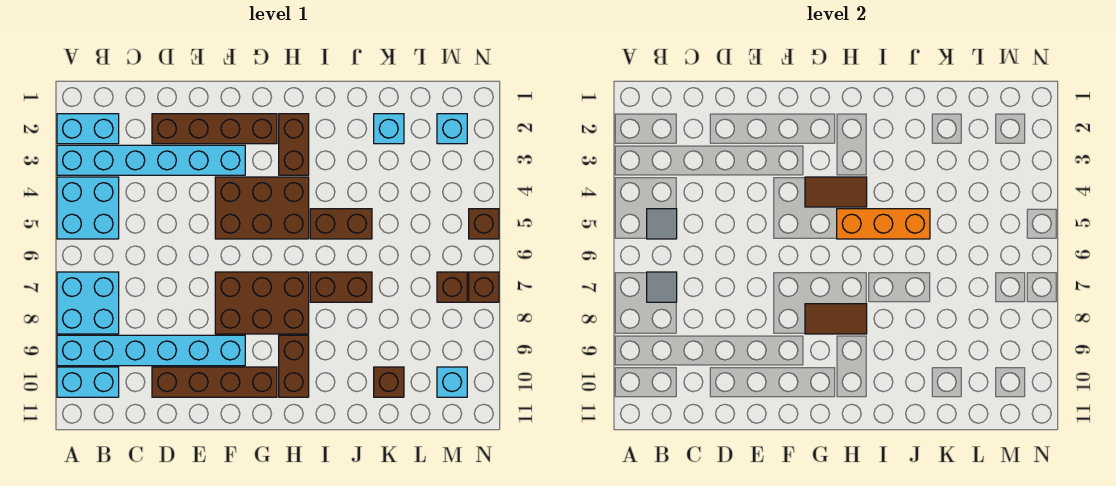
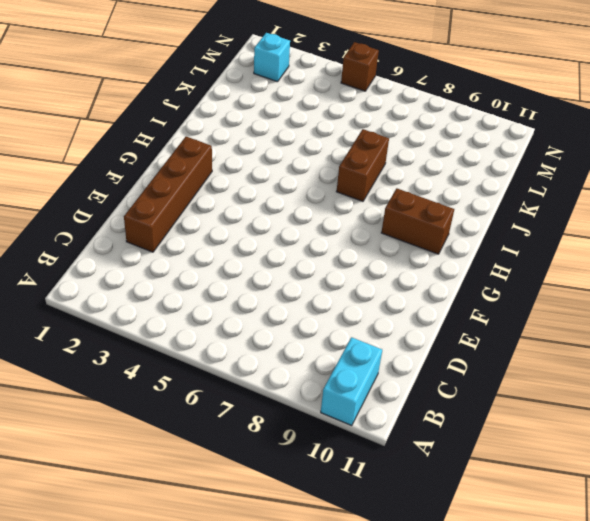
none -> cyan 1x2 brick [57,114,119,144]
none -> cyan 1x6 brick [57,145,245,175]
none -> cyan 2x2 brick [57,177,119,239]

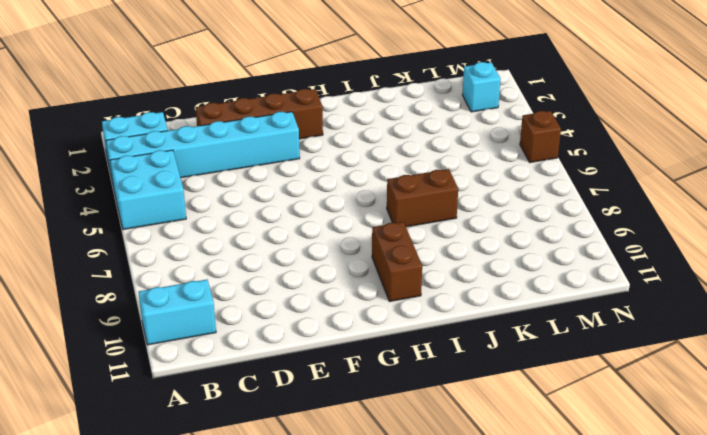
none -> cyan 2x2 brick [57,272,119,334]
none -> cyan 1x6 brick [57,335,245,366]
none -> brown 1x4 brick [152,367,277,397]

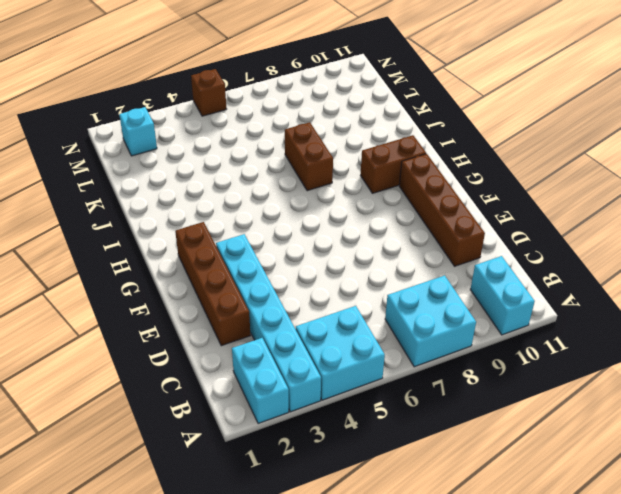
none -> cyan 1x6 brick [57,335,245,366]
none -> brown 2x3 brick [215,177,309,239]
none -> brown 2x3 brick [215,272,309,334]

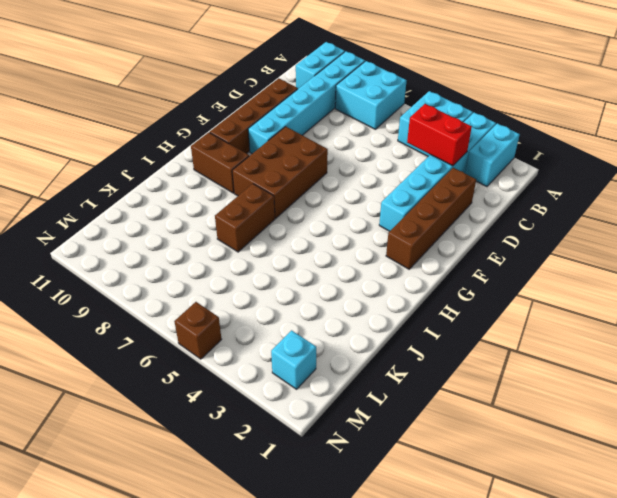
red 1x2 brick [407,104,472,166] -> none
none -> brown 2x3 brick [215,177,309,239]
none -> brown 1x2 brick [279,114,309,175]
none -> brown 1x2 brick [310,209,372,239]

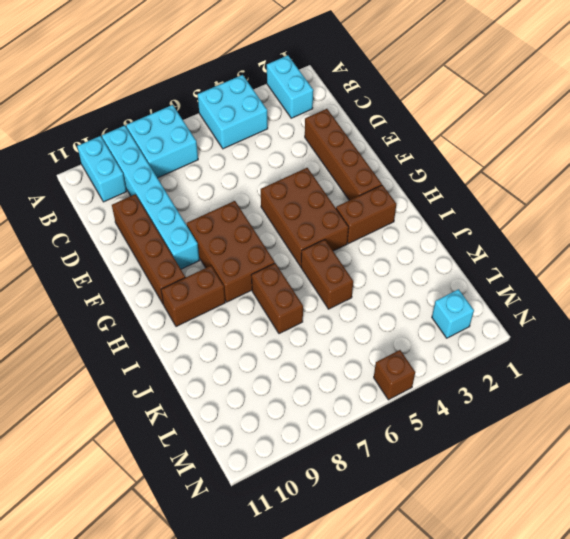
none -> cyan 1x6 brick [57,145,245,175]
none -> cyan 1x1 brick [374,114,404,144]
none -> brown 1x1 brick [374,367,404,397]

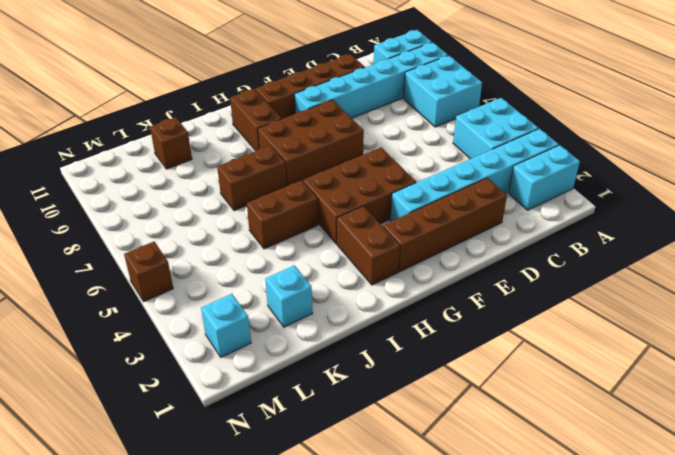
none -> brown 1x1 brick [437,272,467,302]
none -> cyan 1x1 brick [437,367,467,397]
none -> brown 1x1 brick [469,272,499,302]

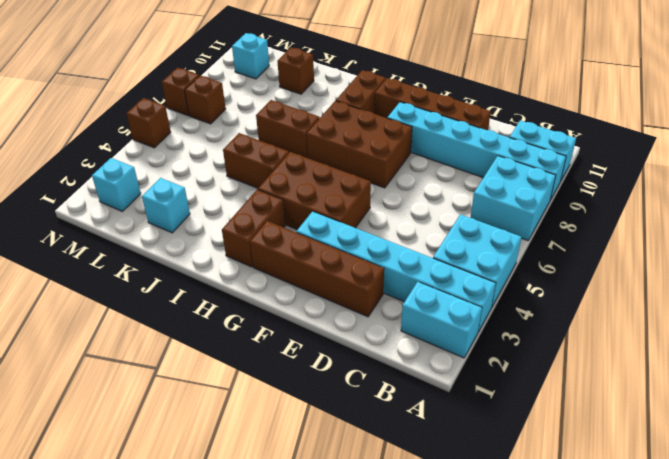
none -> grey 1x1 tile [647,209,677,239]
none -> grey 1x1 tile [647,272,677,302]
none -> brown 1x2 tile [805,177,867,207]

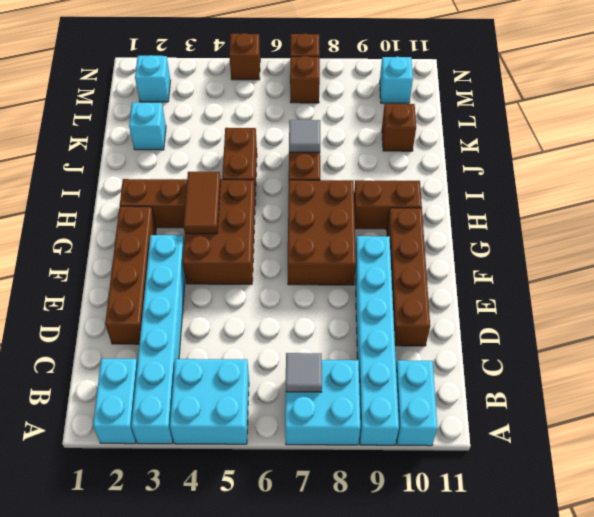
grey 1x1 tile [289,120,320,152] -> grey 1x1 tile moved to [647,209,677,239]
none -> brown 1x2 tile [805,304,867,334]
none -> orange 1x3 brick [837,209,930,239]

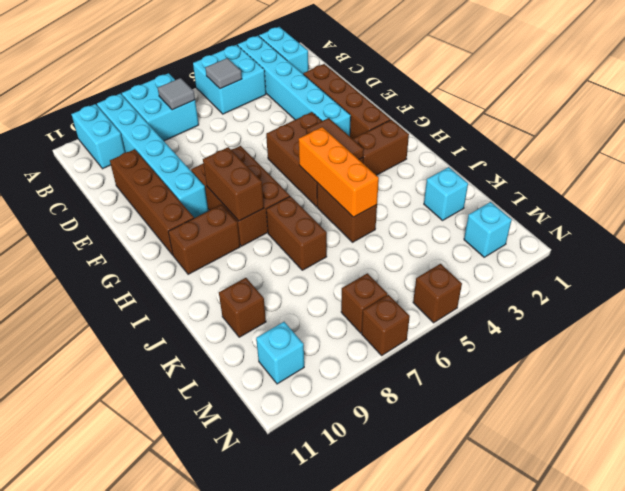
brown 1x2 brick [203,147,264,221] -> brown 1x2 tile [805,304,867,334]

